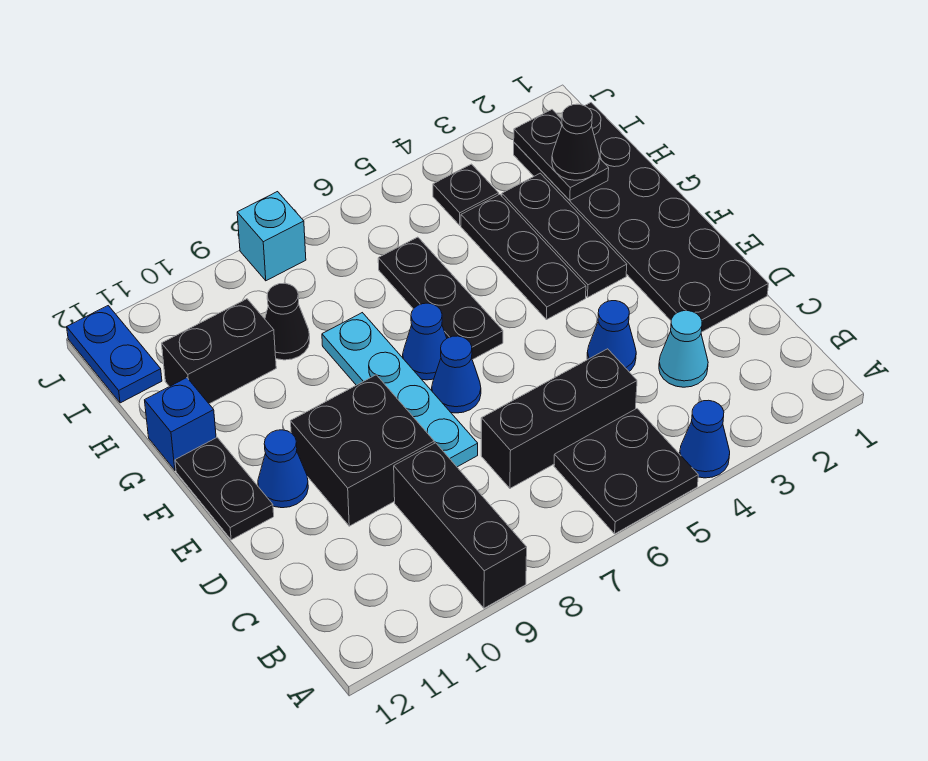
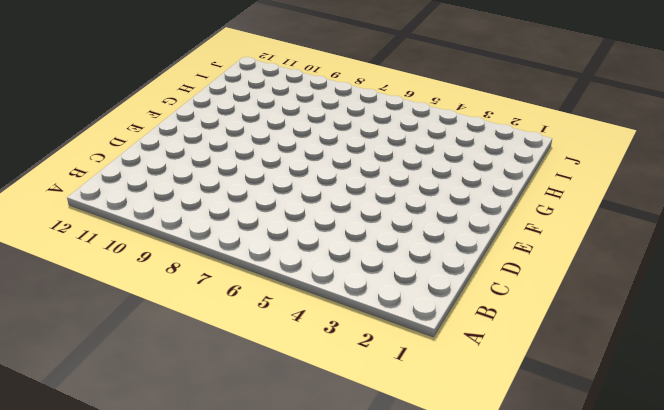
none -> blue 1x1 cone [680,400,730,478]
none -> black 2x2 plate [554,409,698,534]
none -> black 1x3 brick [394,443,527,608]

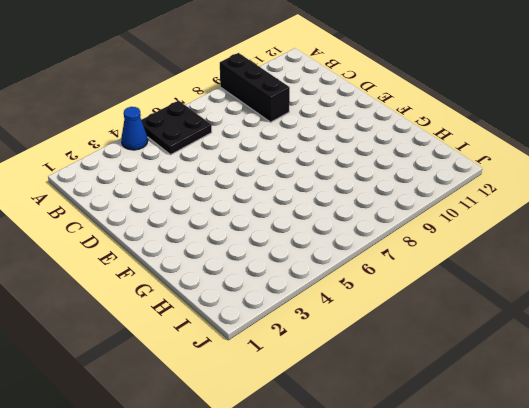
none -> cyan 1x1 cone [659,311,708,387]
none -> black 1x3 brick [481,349,637,488]
none -> black 2x6 plate [514,103,768,332]

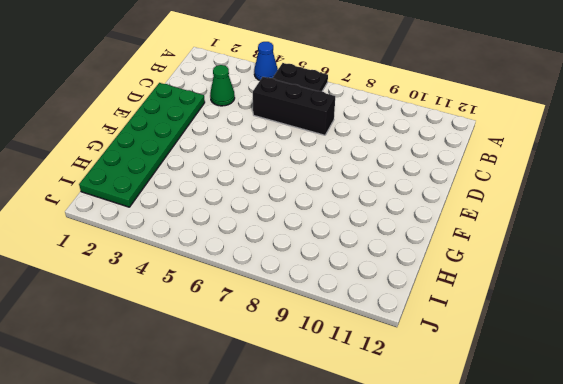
green 1x1 cone [210,65,235,106] -> cyan 1x1 cone [659,311,708,387]
green 2x6 plate [79,83,205,207] -> black 2x6 plate [514,103,768,332]
none -> black 1x3 brick [394,443,527,608]
none -> blue 1x1 cone [587,301,636,371]
none -> cyan 1x4 plate [322,313,478,467]

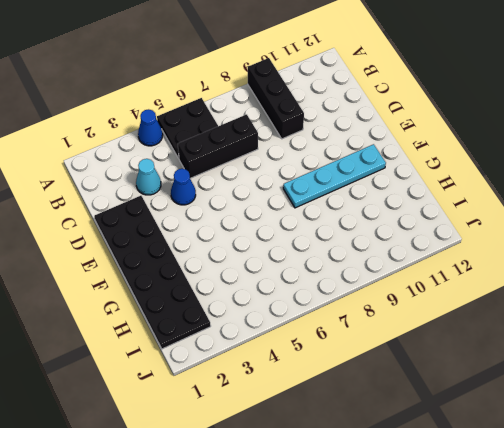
cyan 1x4 plate [283,144,386,208] -> cyan 1x4 plate turned to [322,313,478,467]
none -> black 2x2 brick [291,375,434,526]
none -> blue 1x1 cone [432,336,481,413]
none -> blue 1x1 cone [258,430,308,508]

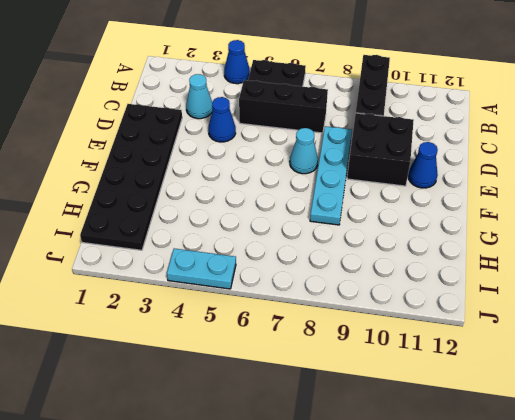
cyan 1x1 cone [290,128,318,174] -> blue 1x1 cone [432,336,481,413]
cyan 1x2 plate [167,249,236,289] -> none
none -> black 1x2 plate [175,437,274,540]
none -> black 1x3 plate [502,173,627,297]
none -> black 1x3 plate [461,194,586,320]

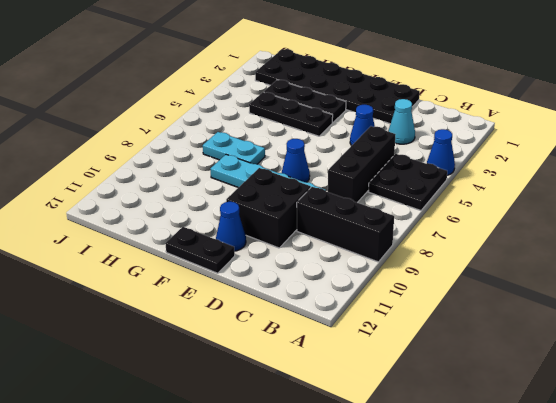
cyan 1x2 plate [203,132,265,164] -> none
none -> black 1x3 plate [378,237,503,360]
none -> blue 1x1 cone [403,303,447,380]
none -> blue 1x1 brick [145,378,216,470]

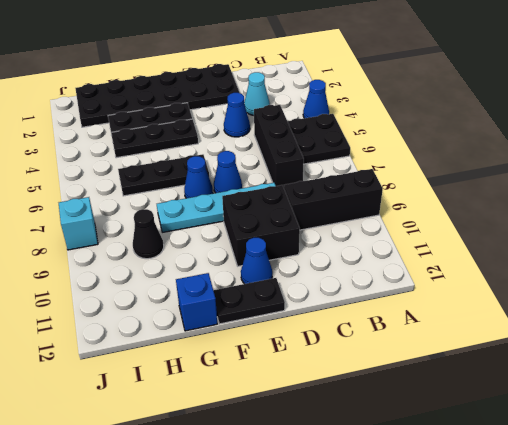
none -> black 1x2 brick [162,299,276,404]
none -> black 1x1 plate [433,164,499,225]
none -> blue 1x2 plate [67,306,162,403]

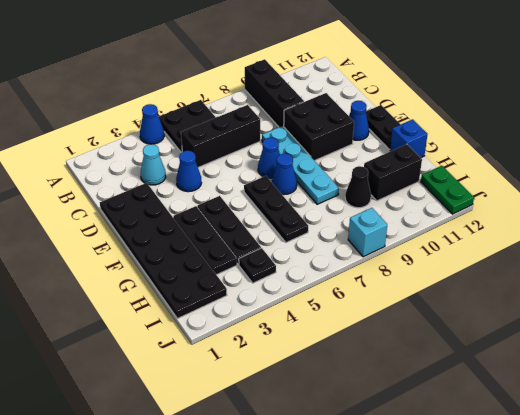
green 1x2 plate [421,166,474,214] -> blue 1x2 plate [67,306,162,403]
none -> black 1x2 plate [514,110,609,200]
none -> black 1x1 cone [552,104,600,180]

